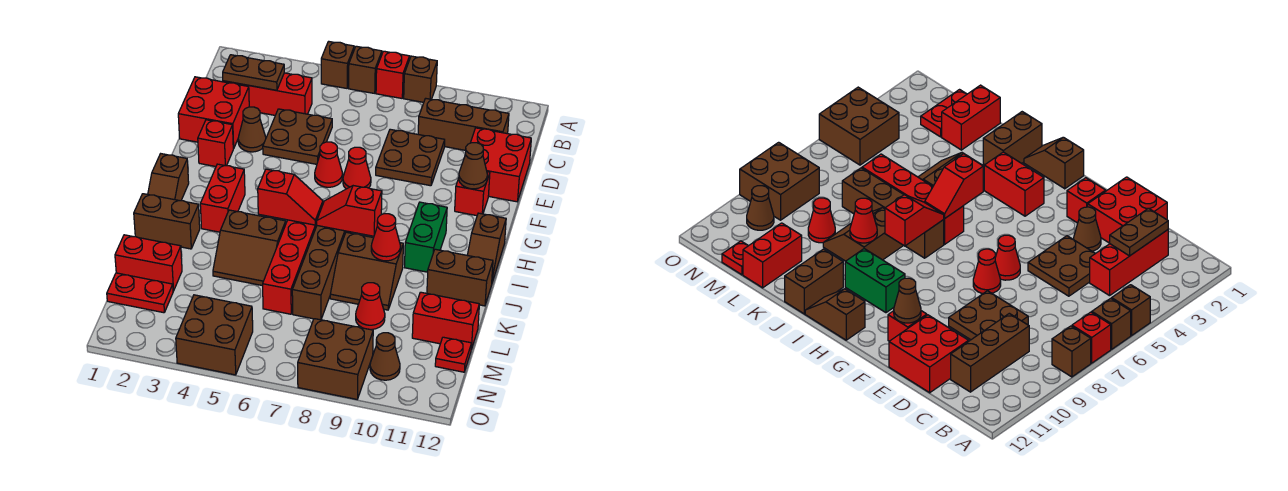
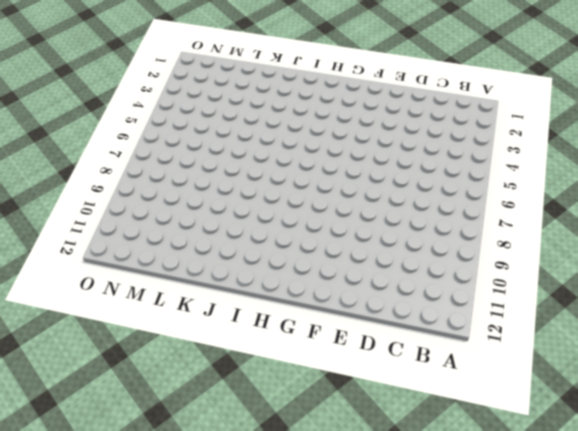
none -> brown 1x1 brick [321,41,354,88]
none -> brown 1x1 brick [349,46,382,93]
none -> red 1x1 brick [376,51,410,98]
none -> brown 1x1 brick [404,56,437,102]

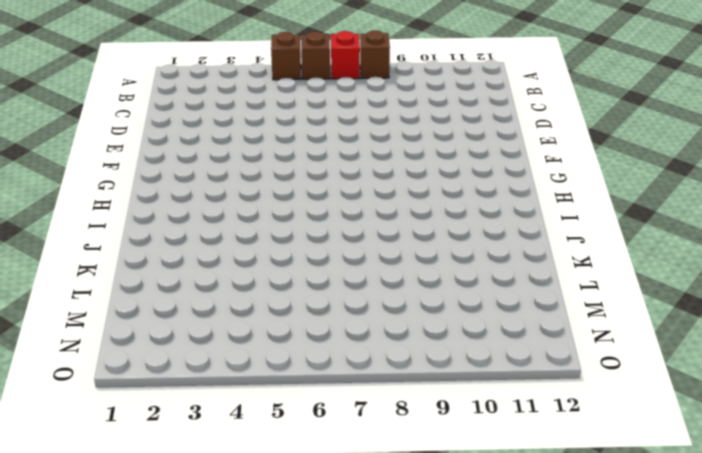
none -> red 1x3 brick [223,73,312,115]
none -> brown 1x3 brick [418,98,509,150]
none -> red 2x2 brick [178,77,249,149]
none -> brown 2x2 plate [263,109,332,164]

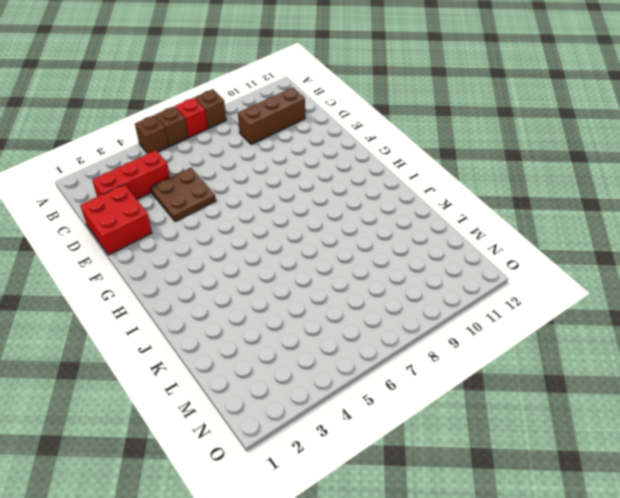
none -> brown 2x2 plate [376,129,445,186]
none -> red 2x2 brick [471,128,531,202]
none -> brown 1x1 cone [238,107,266,152]
none -> red 1x1 brick [198,120,233,167]

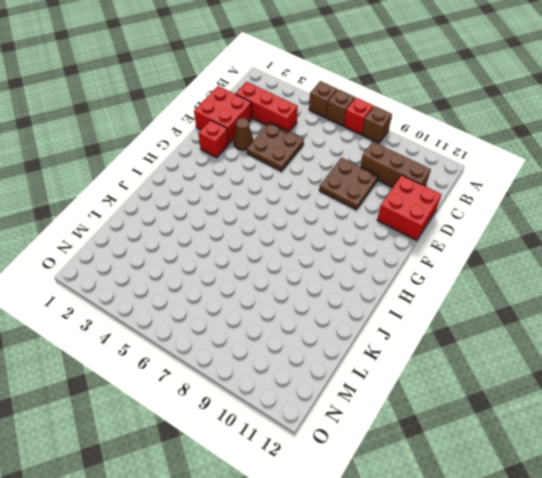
none -> red 1x1 cone [315,142,343,187]
none -> red 1x1 cone [343,147,371,189]
none -> red 1x1 brick [455,172,490,216]
none -> brown 1x2 slope [148,154,189,201]

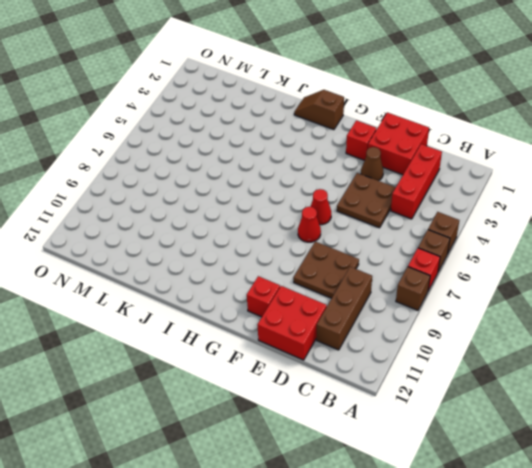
none -> red 1x2 brick [200,164,245,232]
none -> green 1x2 brick [405,202,447,272]
none -> brown 1x2 slope [467,213,506,282]
none -> red 1x4 brick [263,220,317,314]

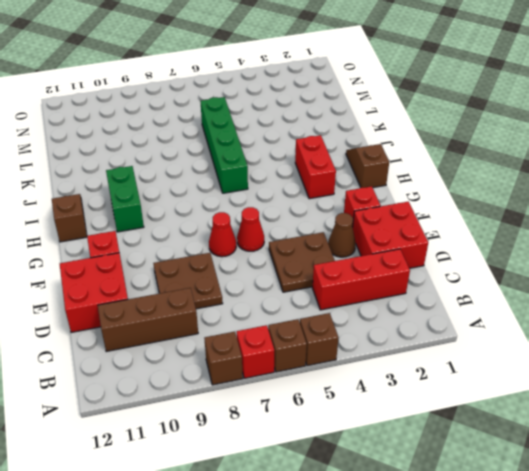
green 1x4 brick [200,97,248,193] -> red 1x4 brick [263,220,317,314]
none -> brown 1x4 brick [292,226,352,320]
none -> brown 1x2 brick [134,194,200,249]
none -> brown 2x2 slope [213,210,286,286]
none -> brown 2x2 slope [330,232,403,310]

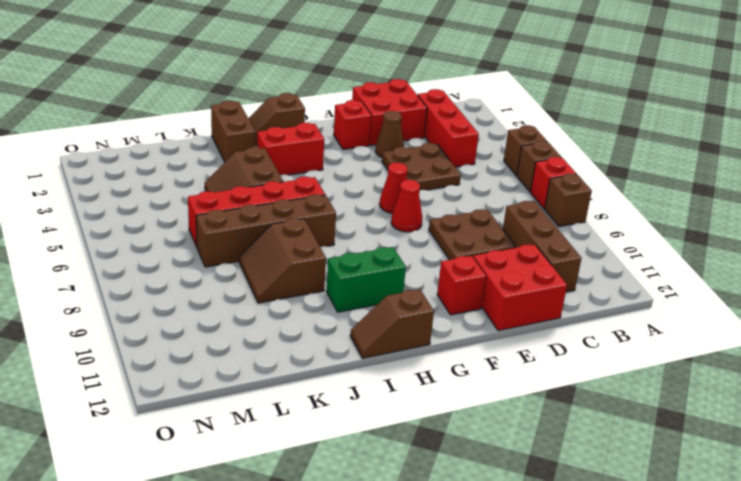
none -> brown 1x2 brick [427,249,493,306]
none -> red 1x2 brick [115,235,182,291]
none -> red 1x1 cone [356,283,385,330]
none -> red 1x2 brick [412,292,479,349]

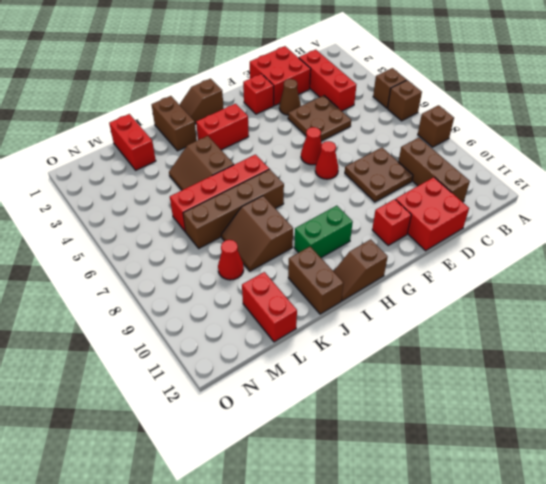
none -> red 1x1 brick [376,51,410,98]
none -> red 1x2 plate [107,273,173,313]
none -> red 1x1 plate [435,337,472,372]
none -> brown 2x2 brick [176,295,253,375]

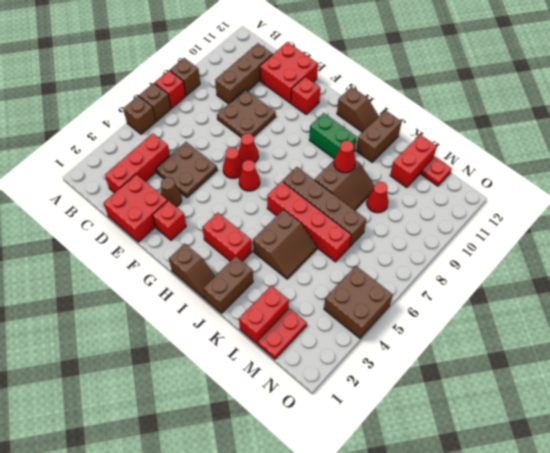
red 1x1 cone [239,160,260,191] -> none
none -> brown 2x2 brick [298,319,373,399]
none -> brown 1x1 cone [370,333,400,380]
none -> brown 1x2 plate [223,55,284,90]
none -> brown 1x1 cone [459,143,487,189]

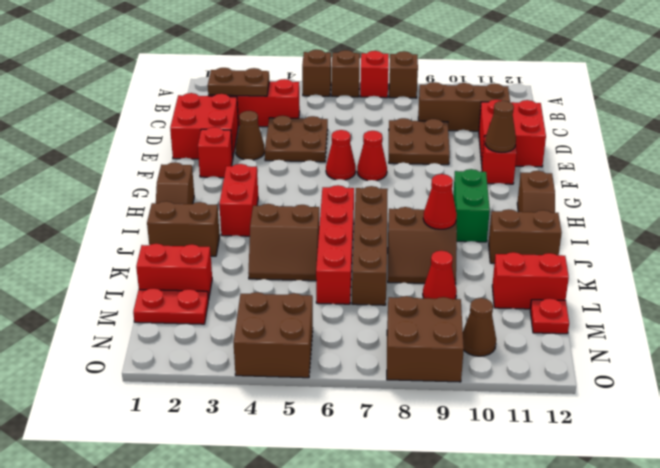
none -> red 1x2 slope [258,169,323,225]
none -> red 1x2 slope [316,186,382,236]

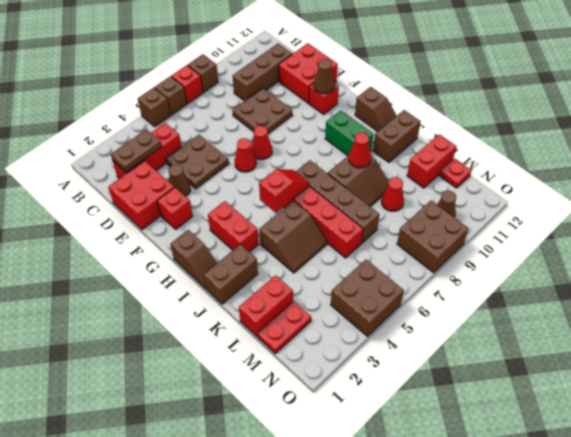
none -> red 1x2 slope [316,186,382,236]

